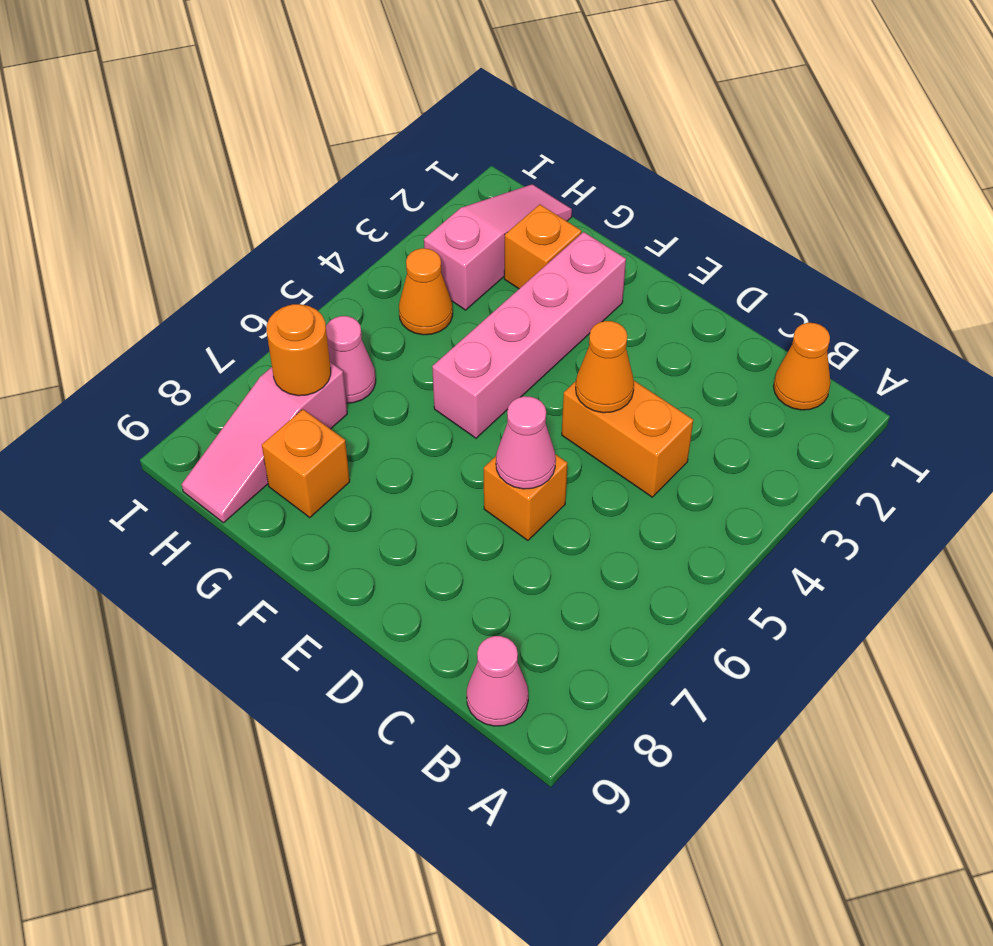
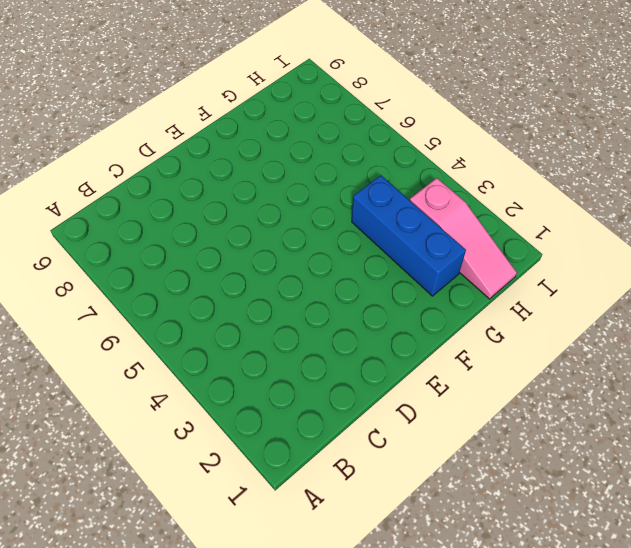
blue 1x3 brick [352,175,466,296] -> orange 1x1 brick [504,204,581,289]
none -> orange 1x1 cone [773,323,831,410]
none -> pink 1x1 cone [467,636,528,726]
none -> orange 1x2 brick [562,381,693,497]

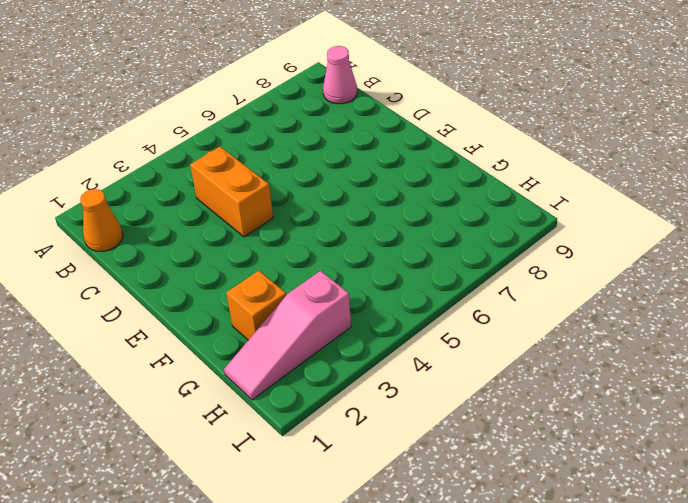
none -> orange 1x1 brick [484,454,567,540]
none -> pink 1x4 brick [432,232,626,438]
none -> orange 1x1 brick [262,409,350,518]

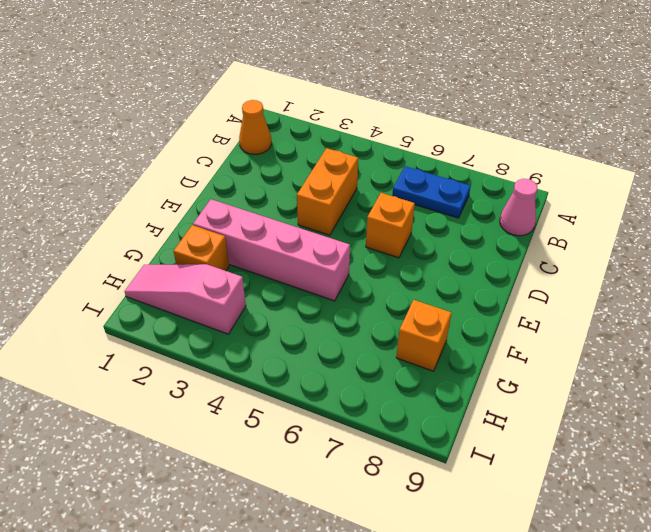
blue 1x2 plate [392,166,471,218] -> none
none -> orange 1x1 cone [399,248,453,335]
none -> pink 1x1 cone [326,316,376,403]
none -> pink 1x3 slope [182,362,347,523]

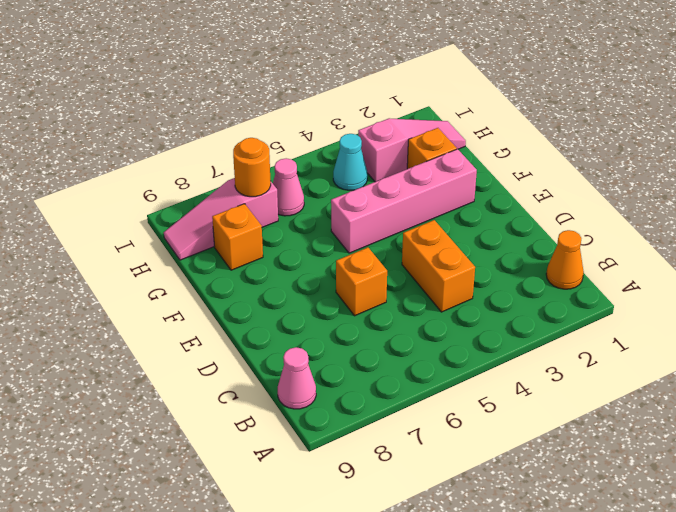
cyan 1x1 cone [333,134,368,191] -> orange 1x1 cone [399,248,453,335]
none -> orange 1x1 cone [576,321,634,413]
none -> pink 1x1 cone [496,396,556,489]

